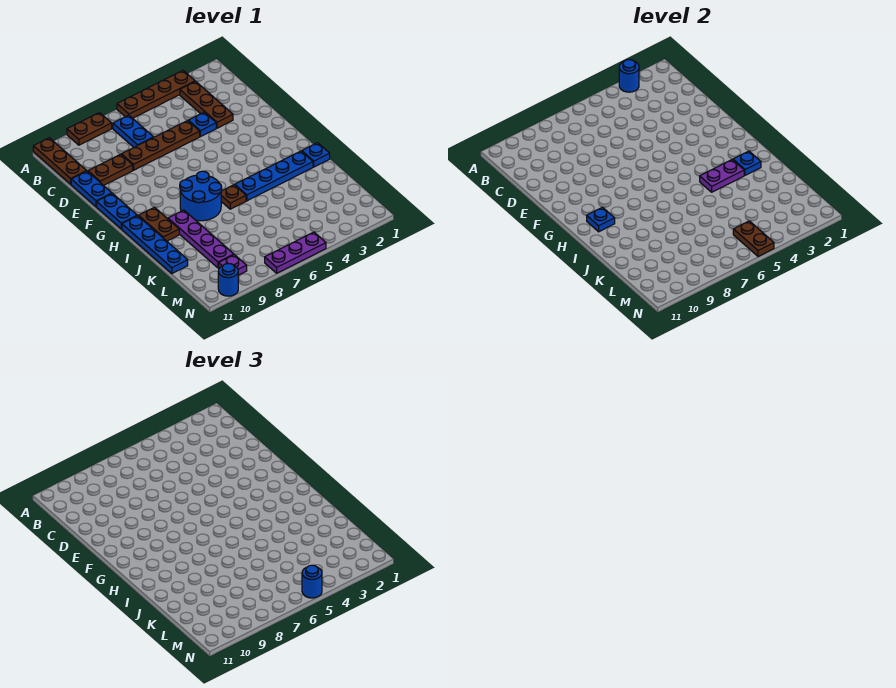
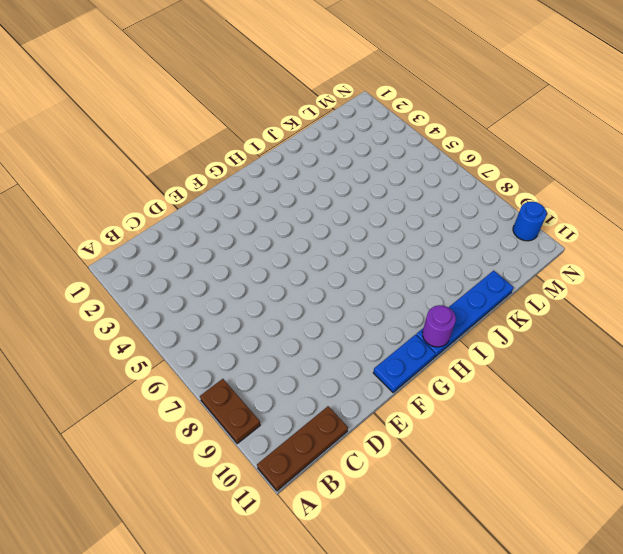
purple 1x1 round brick [422,305,456,347] -> none
none -> brown 1x4 plate [117,71,195,118]
none -> brown 1x3 plate [180,81,233,128]
none -> blue 1x2 plate [113,115,154,147]

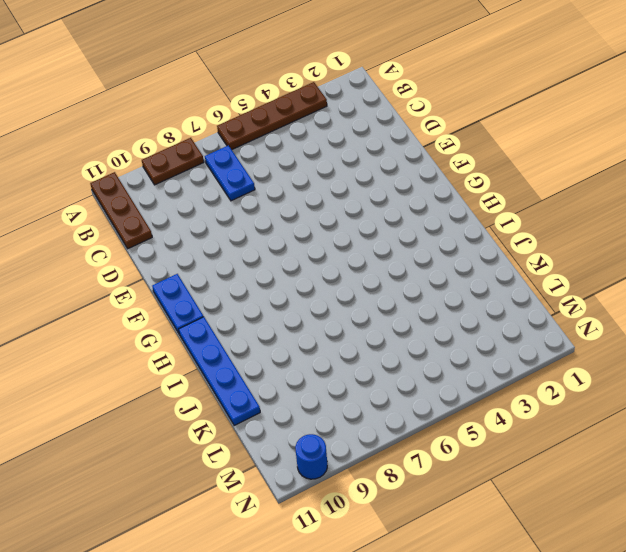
none -> brown 1x3 plate [180,81,233,128]
none -> blue 1x1 plate [188,112,216,137]
none -> brown 1x4 plate [121,121,200,170]

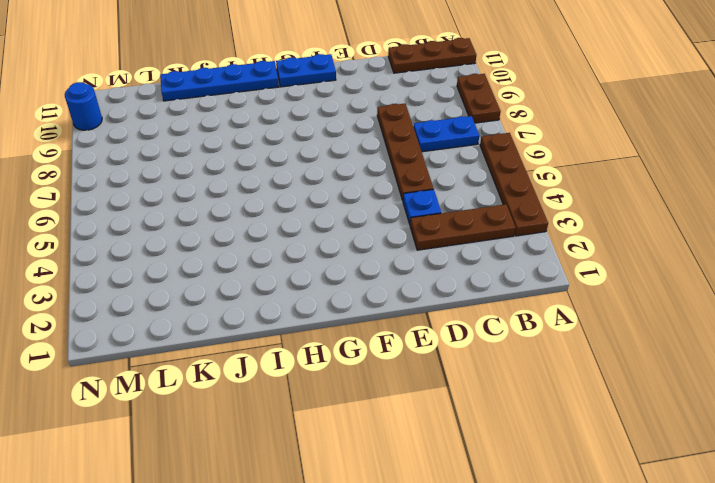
none -> brown 1x2 plate [88,154,133,185]
none -> blue 1x2 plate [71,171,112,207]
none -> blue 2x2 round brick [180,171,222,221]

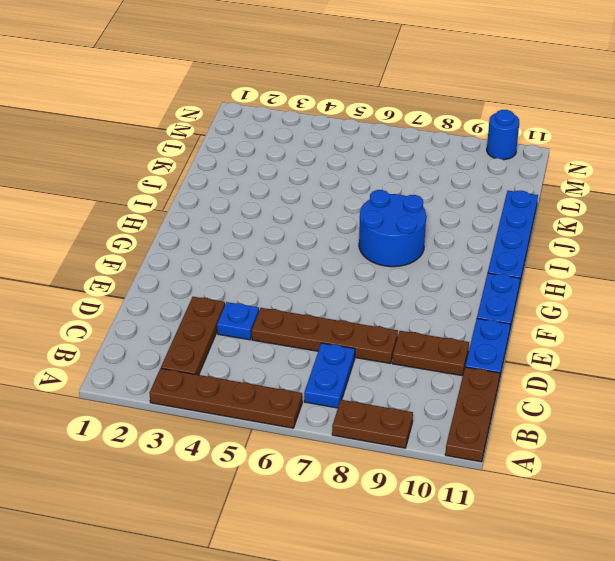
none -> brown 1x2 plate [139,207,179,241]
none -> blue 1x1 plate [302,143,330,167]
none -> blue 1x4 plate [235,151,313,201]

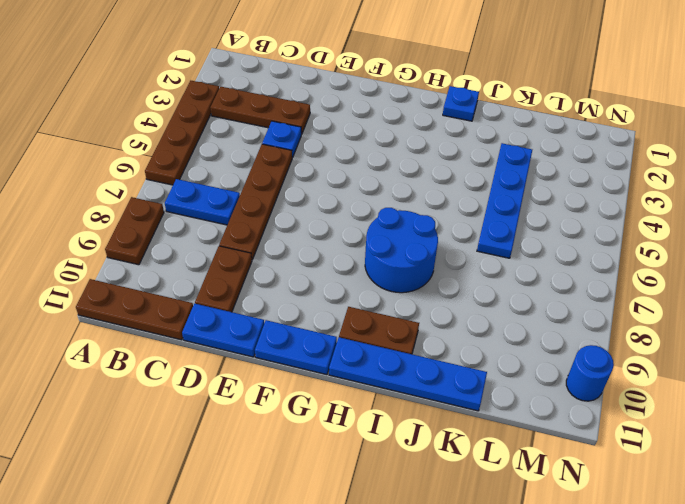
blue 1x4 plate [477,143,532,258] -> blue 1x4 plate moved to [235,151,313,201]
none -> brown 1x1 plate [221,185,246,209]
none -> purple 1x4 plate [168,210,234,268]
none -> purple 1x1 plate [219,255,247,275]

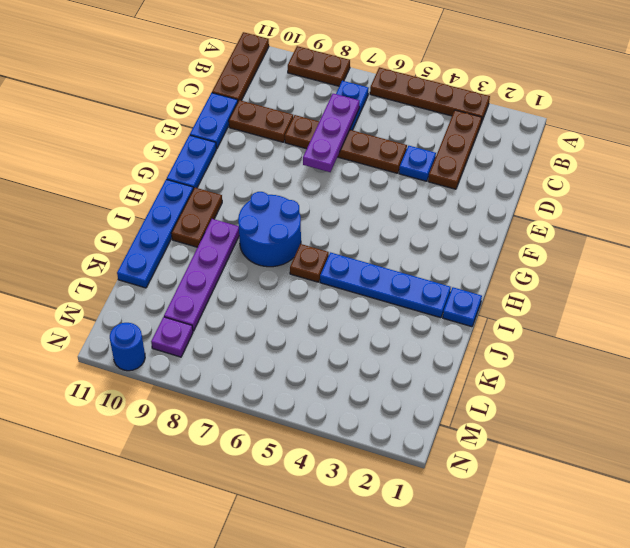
purple 1x3 plate [303,94,359,172] -> purple 1x3 plate turned to [265,232,326,273]
none -> blue 1x1 round brick [619,60,639,92]
none -> blue 1x1 plate [587,207,615,232]
none -> blue 1x1 plate [733,151,761,175]

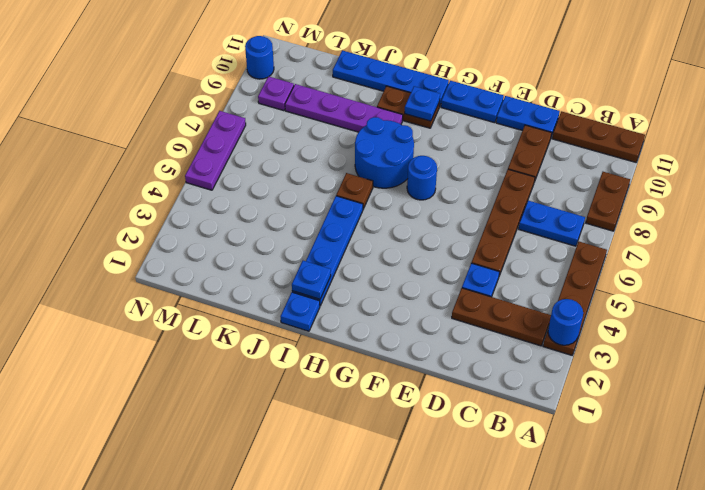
blue 1x1 round brick [407,156,437,200] -> blue 1x1 round brick moved to [302,565,322,598]
none -> purple 1x2 plate [700,160,744,192]
none -> brown 1x2 plate [733,221,774,257]

